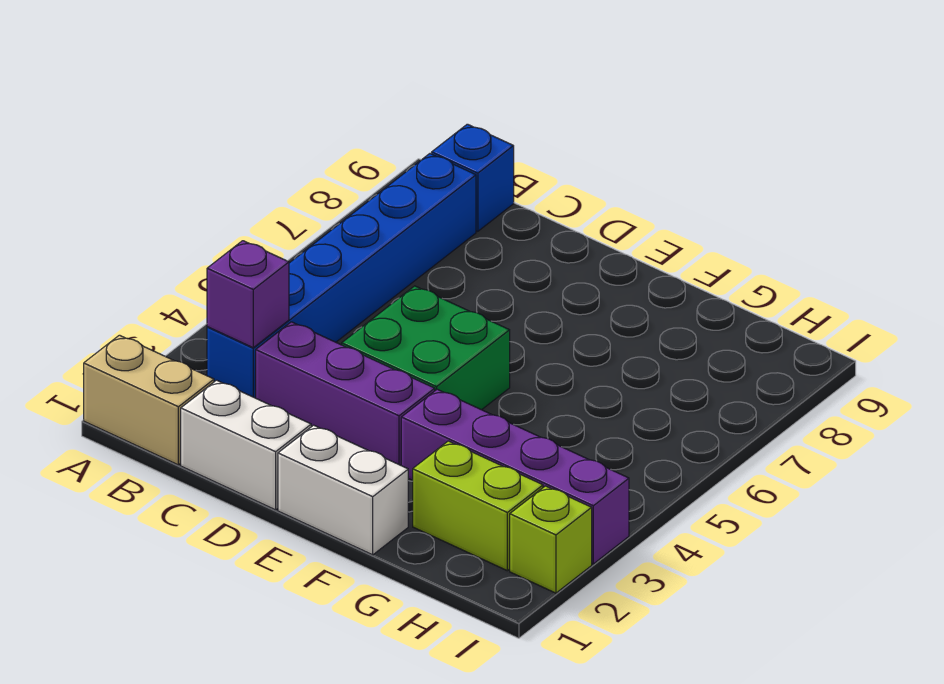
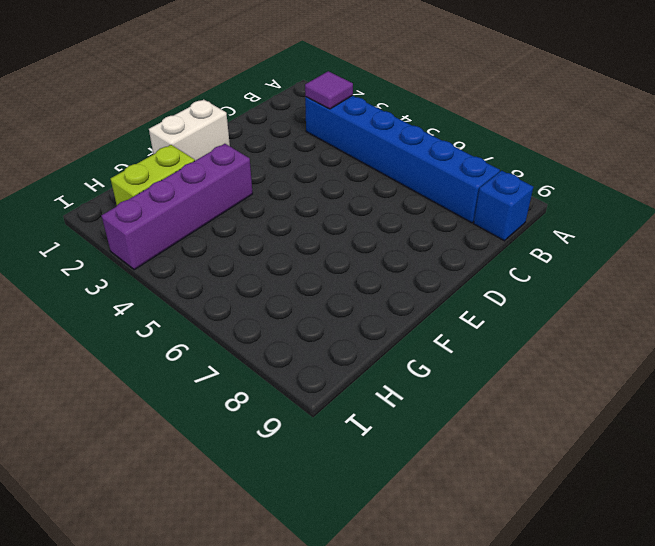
purple 1x1 tile [305,71,353,109] -> purple 1x1 brick [207,241,289,348]
none -> tan 1x2 brick [84,335,214,465]
none -> white 1x2 brick [181,380,311,510]

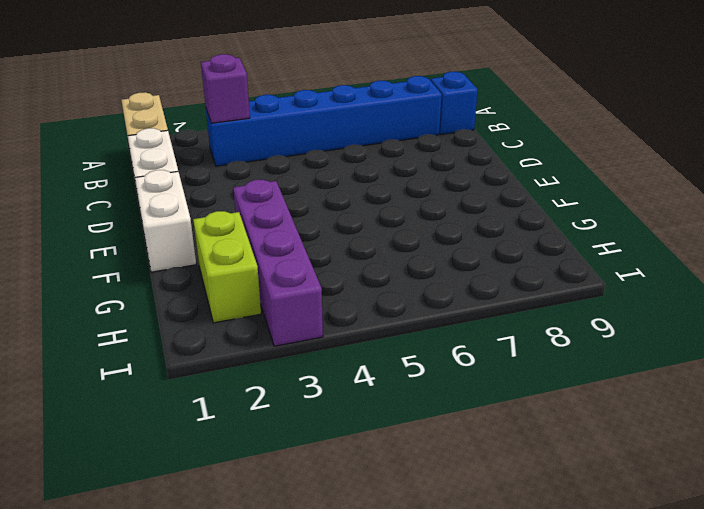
none -> purple 1x3 brick [256,322,435,465]
none -> green 2x2 brick [342,286,510,410]

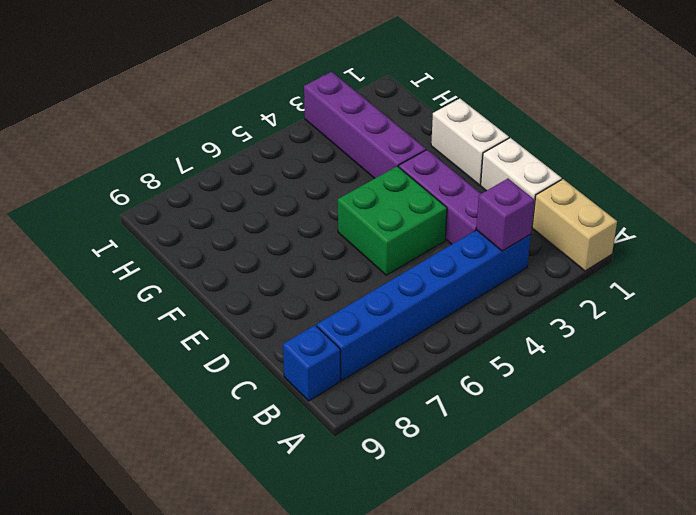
none -> lime 1x2 brick [413,441,543,571]
none -> lime 1x1 brick [510,486,592,593]

